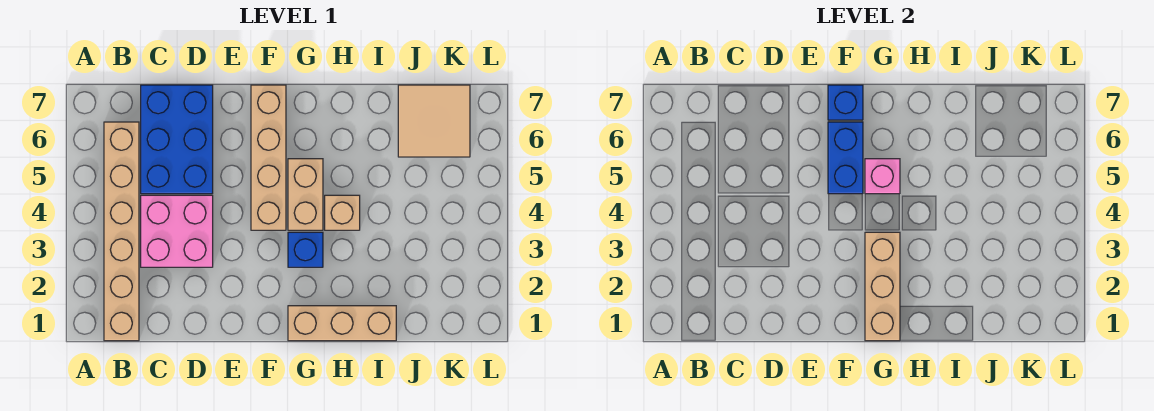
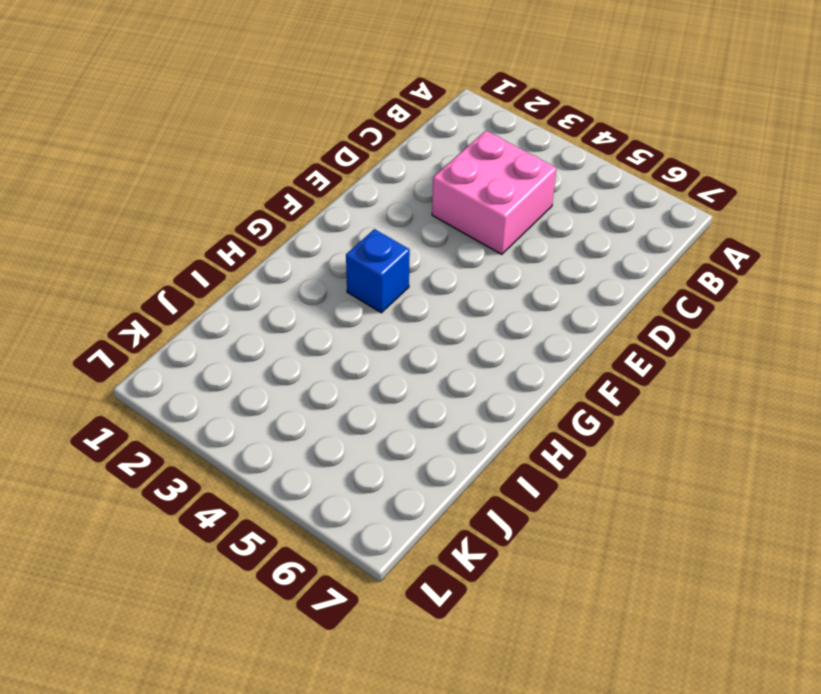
none -> tan 1x6 brick [104,122,139,341]
none -> blue 2x3 brick [141,85,213,194]
none -> tan 1x4 brick [251,85,286,230]

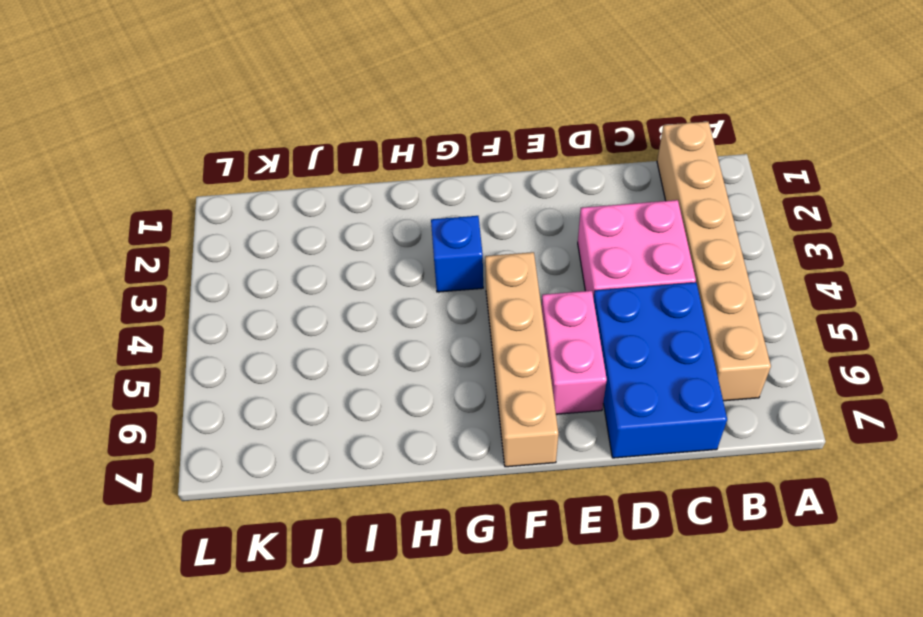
pink 1x2 brick [542,291,607,414] -> none
none -> tan 1x3 brick [288,306,396,341]
none -> tan 1x2 brick [288,159,323,230]
none -> tan 1x1 brick [325,195,360,230]

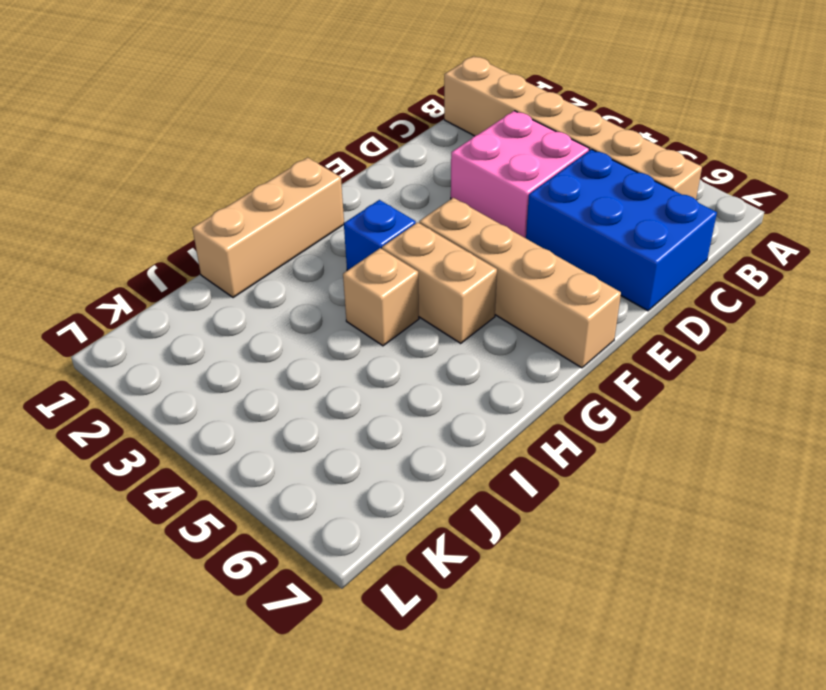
none -> tan 2x2 tile [398,85,470,157]
none -> blue 1x2 brick [828,122,863,194]
none -> blue 1x1 brick [828,85,863,120]

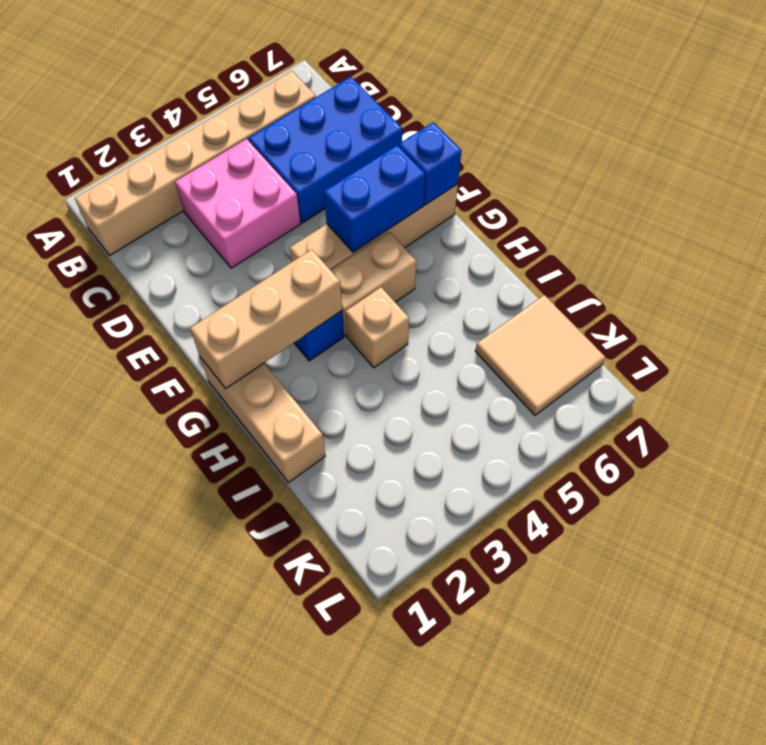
none -> pink 1x1 brick [865,159,900,194]

